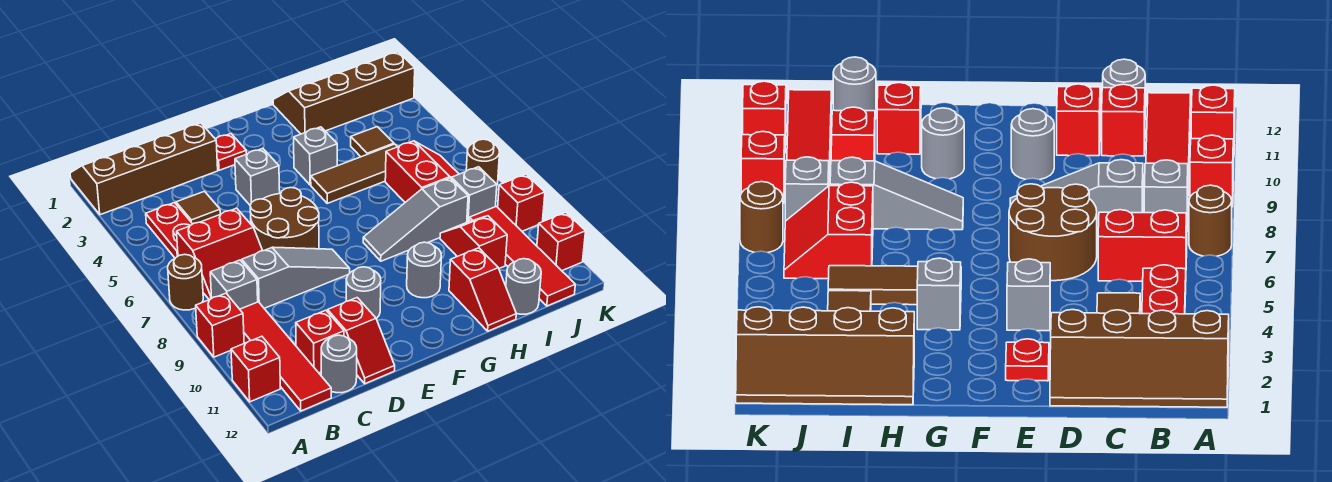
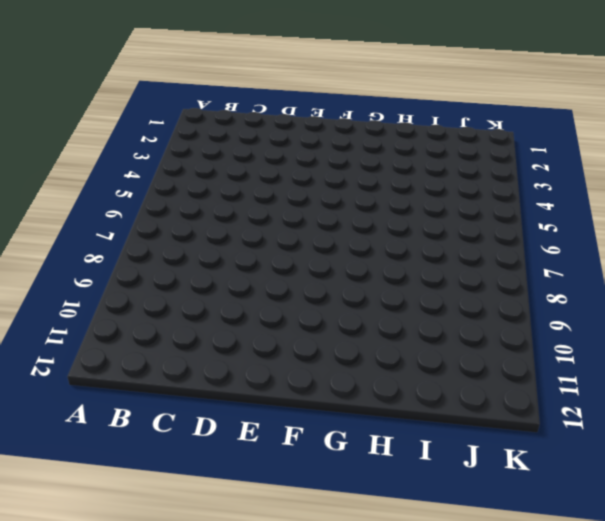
none -> brown 2x4 slope [70,123,218,215]
none -> brown 1x1 round brick [168,254,203,310]
none -> red 1x1 brick [196,293,244,357]
none -> red 1x1 brick [231,336,280,402]

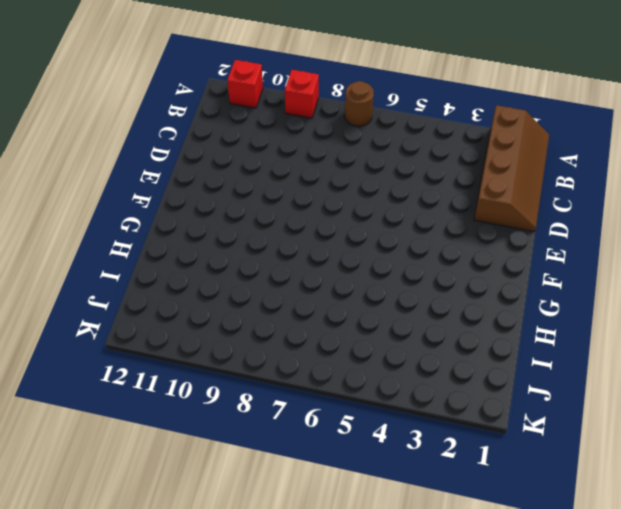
none -> red 1x2 plate [146,203,192,258]
none -> red 2x2 slope [177,208,263,300]
none -> grey 1x1 brick [210,260,258,309]
none -> red 1x4 tile [240,302,331,411]

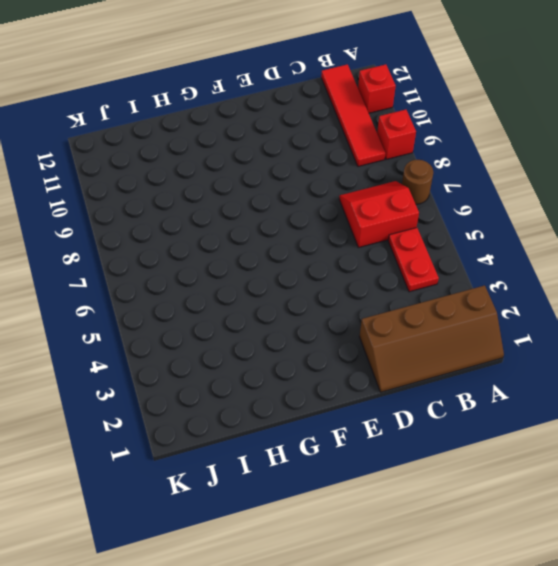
none -> grey 1x1 brick [210,260,258,309]
none -> brown 1x1 tile [176,191,220,224]
none -> grey 1x3 slope [242,247,350,308]
none -> red 1x1 brick [296,310,344,373]

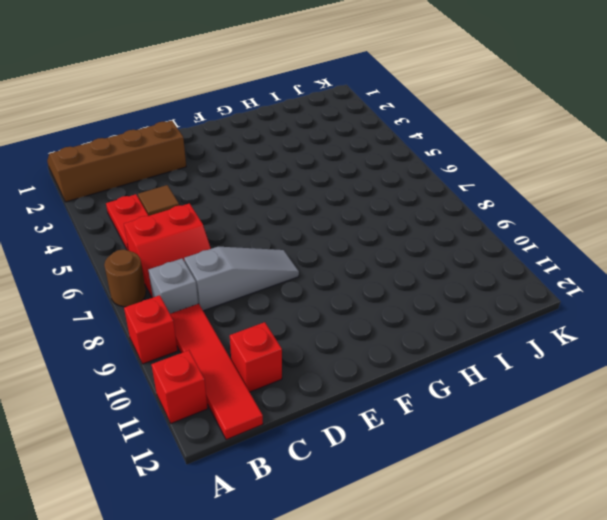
none -> grey 1x1 round brick [321,335,357,393]
none -> brown 2x2 round brick [250,188,319,251]
none -> red 1x2 slope [328,298,395,384]
none -> red 1x1 plate [216,134,246,170]

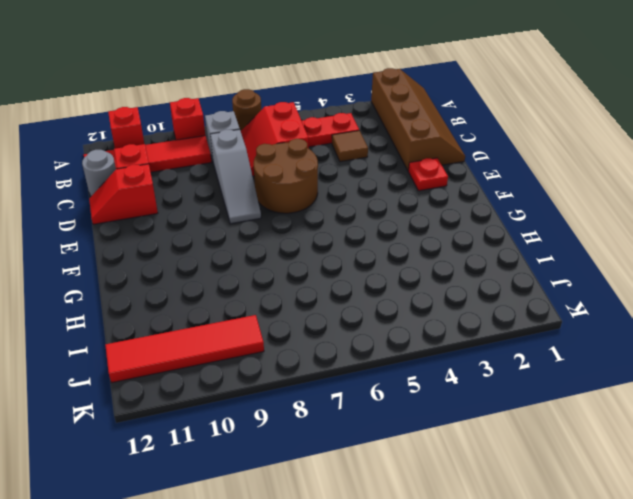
none -> grey 1x1 brick [235,148,280,205]
none -> grey 1x1 round brick [346,267,381,319]
none -> grey 1x1 brick [294,127,337,185]
none -> brown 1x3 tile [311,144,397,203]

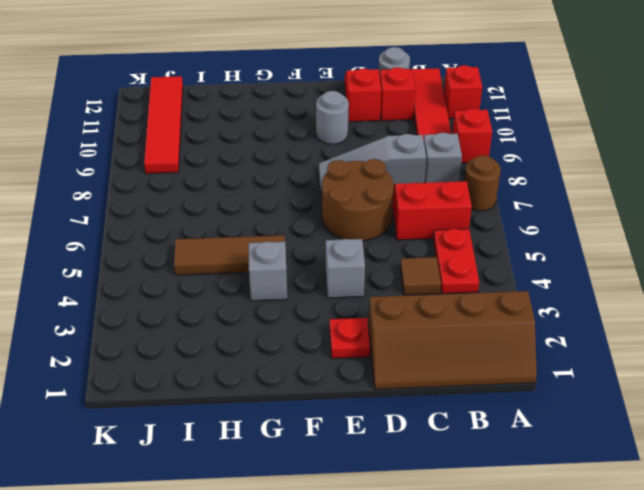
none -> grey 1x3 slope [363,178,468,261]
none -> grey 1x1 round brick [407,242,442,298]
none -> brown 2x4 slope [273,52,415,134]
none -> red 1x2 slope [449,248,516,331]

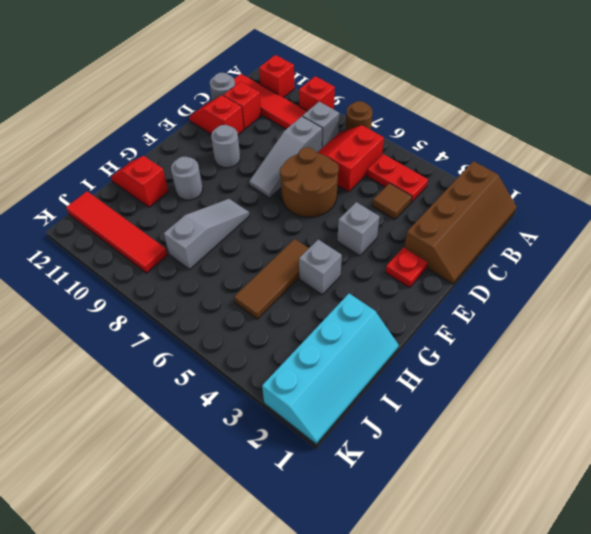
cyan 2x4 slope [262,294,399,444] -> brown 2x4 slope [273,52,415,134]
none -> brown 1x1 tile [351,127,394,157]
none -> red 2x2 slope [385,141,459,202]
none -> red 1x2 slope [440,216,507,268]
none -> grey 1x1 round brick [506,259,541,314]

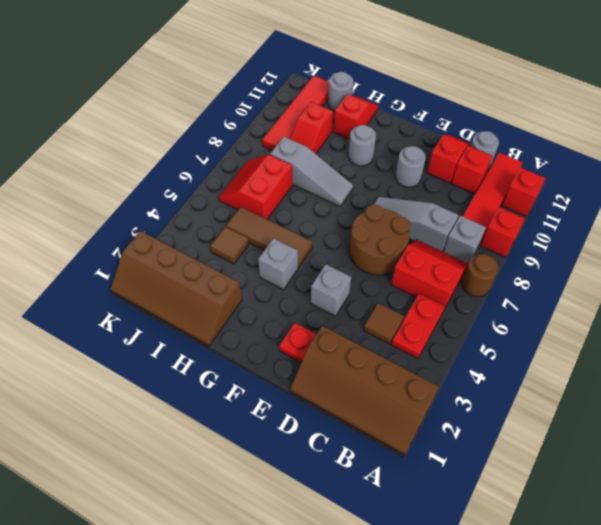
none -> grey 1x1 brick [451,167,497,222]
none -> brown 1x1 round brick [466,139,500,184]
none -> red 1x1 brick [498,174,545,231]
none -> red 1x1 brick [537,212,586,271]

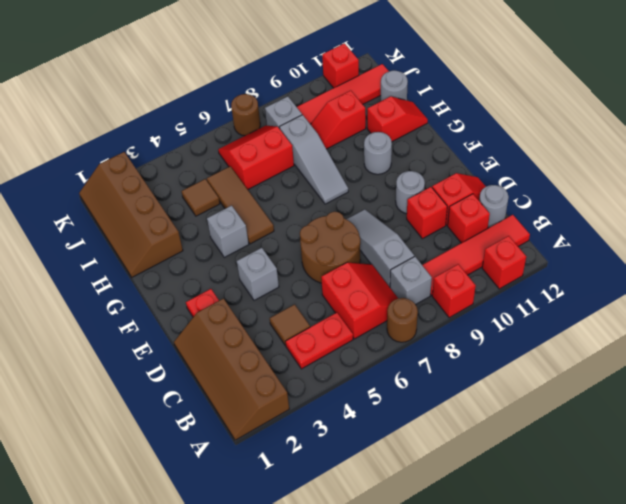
red 1x1 brick [407,187,447,239] -> red 1x1 brick moved to [498,174,545,231]

